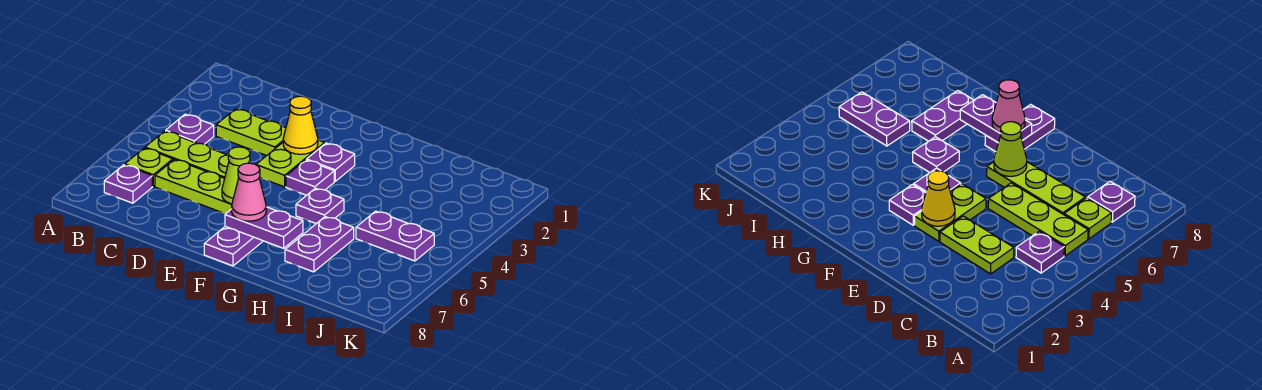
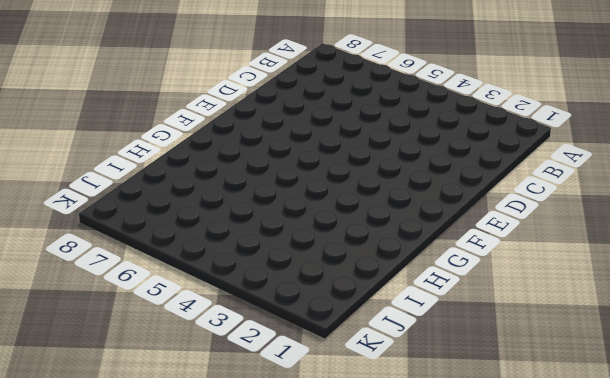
none -> purple 1x1 plate [166,114,214,144]
none -> lime 1x3 plate [145,131,229,178]
none -> lime 1x1 plate [125,148,173,186]

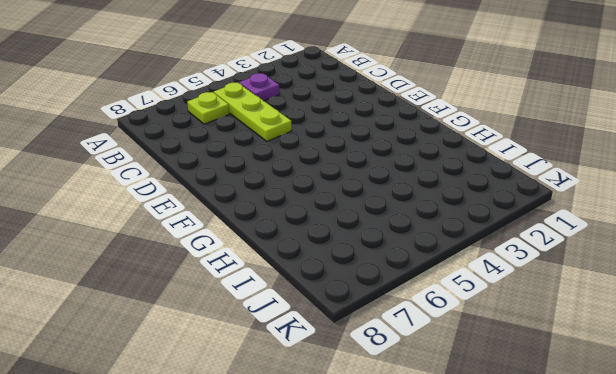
none -> purple 1x1 plate [104,165,152,203]
none -> lime 1x2 plate [216,109,286,156]
none -> lime 1x3 plate [155,159,232,214]

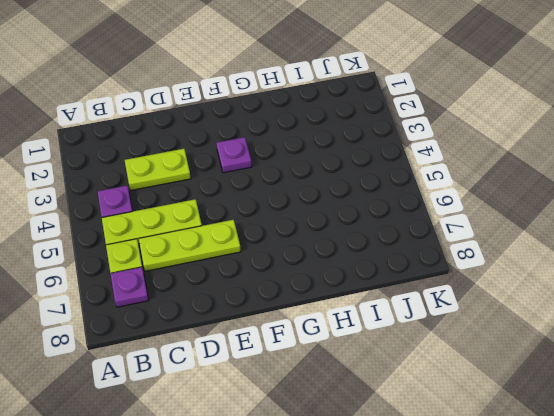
none -> lime 1x2 plate [256,140,325,187]
none -> purple 1x1 plate [286,160,334,195]
none -> purple 1x2 plate [204,226,263,266]

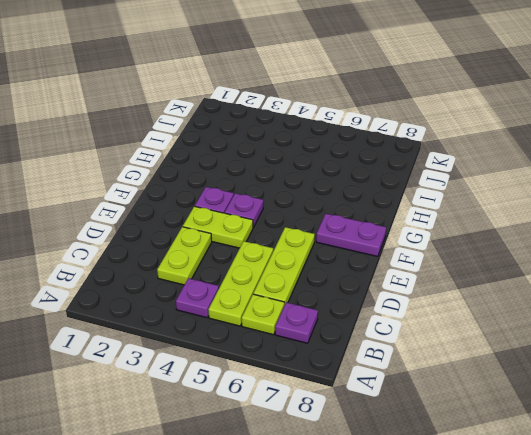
none -> purple 1x1 plate [296,188,344,224]
none -> purple 1x2 plate [285,217,354,272]
none -> purple 1x2 plate [356,211,434,261]

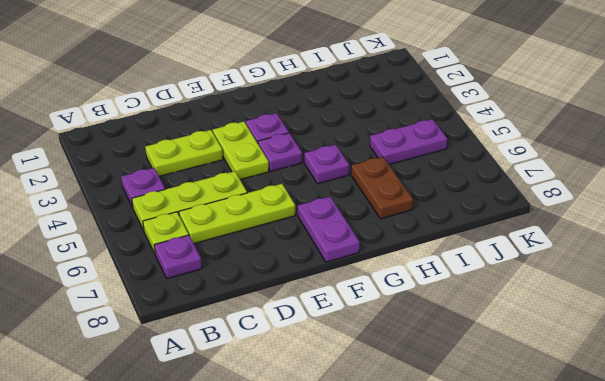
brown 1x2 plate [351,157,413,219] -> purple 1x2 plate [285,217,354,272]
none -> yellow 1x1 cone [283,96,318,154]
none -> lime 1x1 cone [222,147,250,204]
none -> purple 1x2 plate [225,207,303,248]

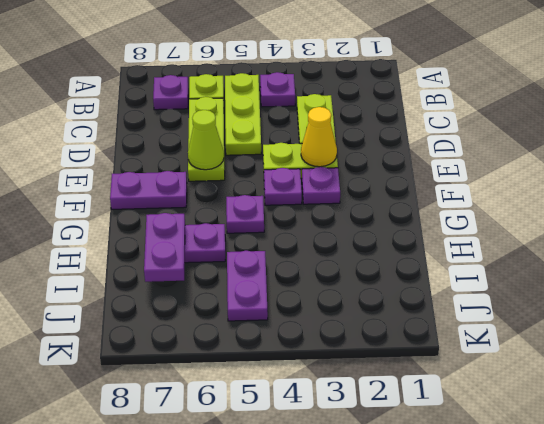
purple 1x2 plate [144,213,185,282] -> purple 1x2 plate moved to [225,207,303,248]
none -> pink 1x1 cone [232,163,266,221]

